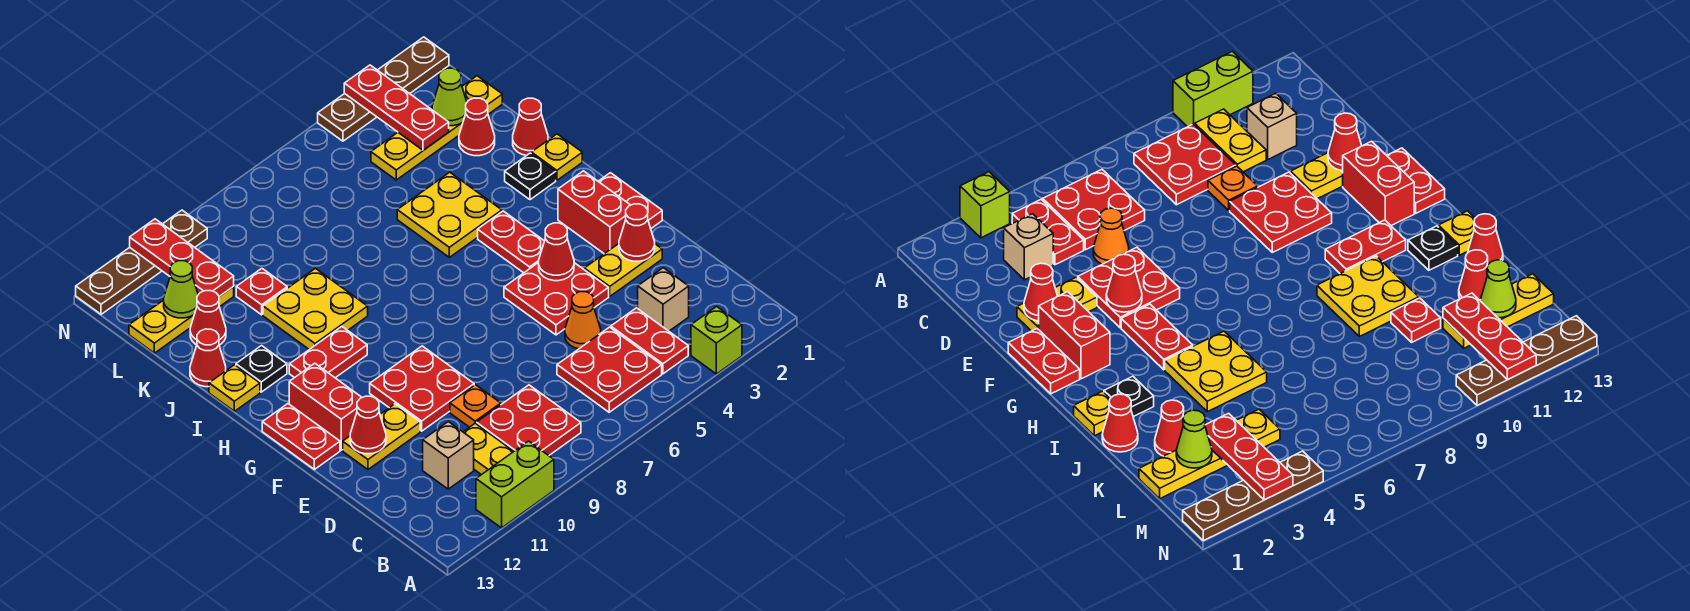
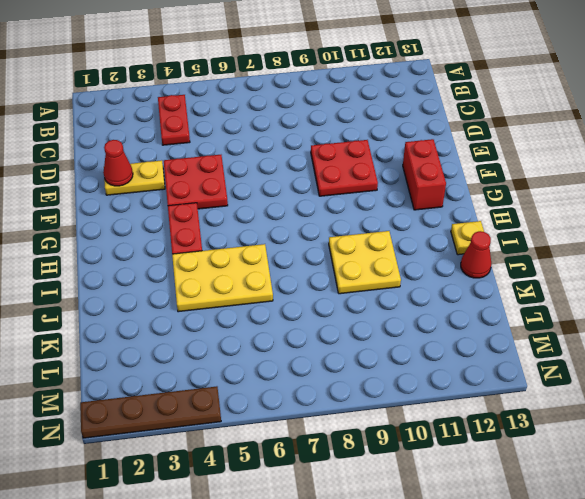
yellow 2x3 plate [172,244,273,312] -> yellow 2x2 plate [397,172,502,257]
none -> lime 1x1 brick [691,306,742,374]
none -> lime 1x2 brick [476,441,554,528]
none -> red 2x2 plate [557,327,662,412]
none -> red 2x2 plate [477,385,581,455]

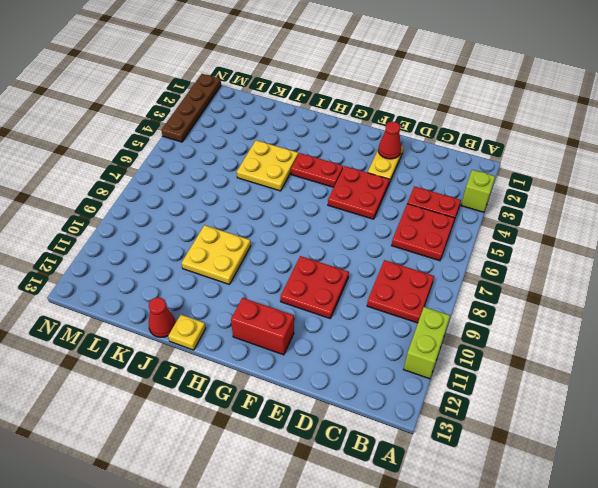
none -> yellow 1x2 plate [464,423,514,475]
none -> tan 1x1 brick [638,268,689,331]
none -> tan 1x1 brick [423,422,474,489]
none -> orange 1x1 cone [565,292,601,349]

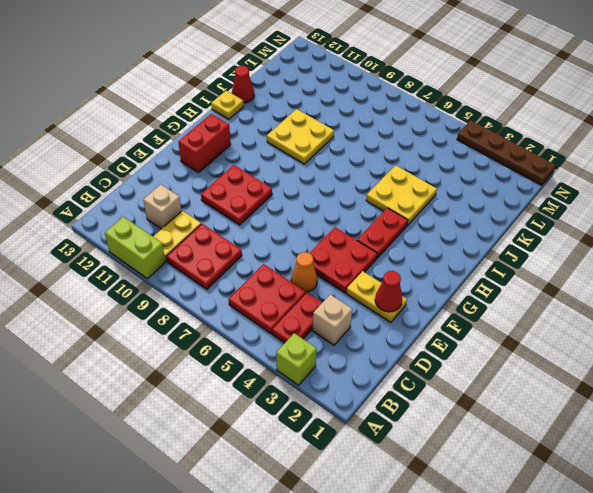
none -> orange 1x1 plate [450,385,501,427]
none -> yellow 1x2 plate [343,404,420,469]
none -> red 1x2 plate [598,173,662,228]
none -> red 1x2 brick [558,171,630,254]

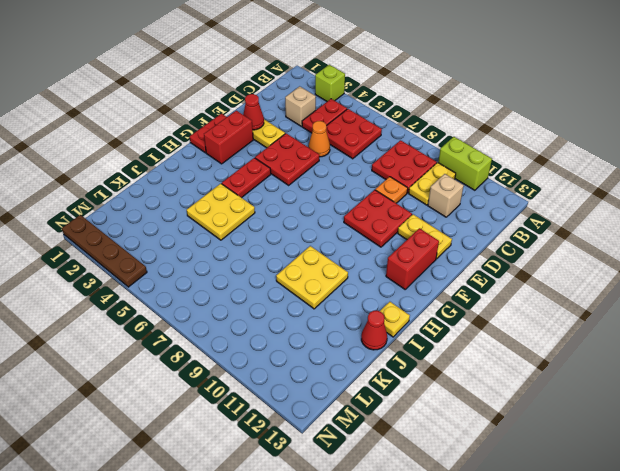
none -> red 1x2 plate [262,404,340,469]
none -> red 1x2 plate [289,327,367,378]
none -> yellow 1x1 plate [531,134,582,180]
none -> black 1x1 plate [505,153,556,200]

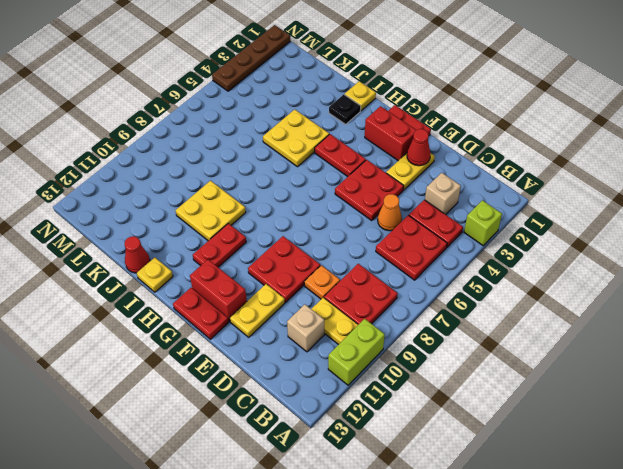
none -> black 1x1 plate [236,346,287,392]
none -> red 1x1 cone [513,98,548,156]
none -> red 1x1 cone [459,98,495,156]
none -> red 1x1 plate [236,268,287,315]

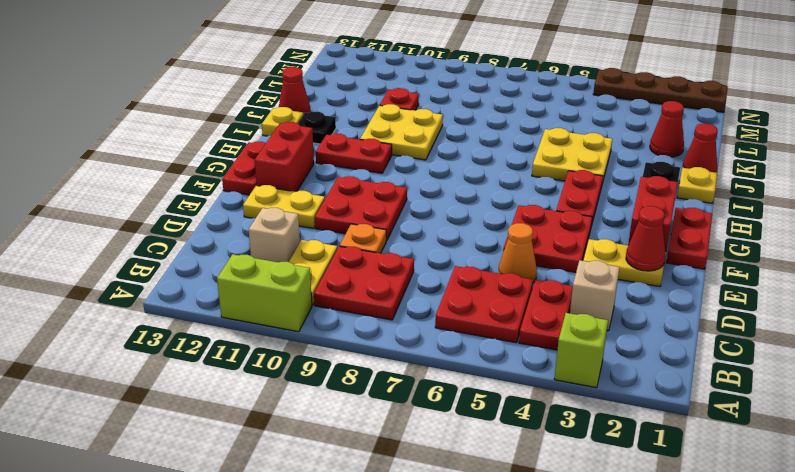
none -> red 1x1 cone [190,291,226,345]
none -> yellow 1x4 plate [371,76,502,180]
none -> yellow 1x3 plate [129,287,234,353]
none -> brown 1x4 plate [76,210,207,314]

